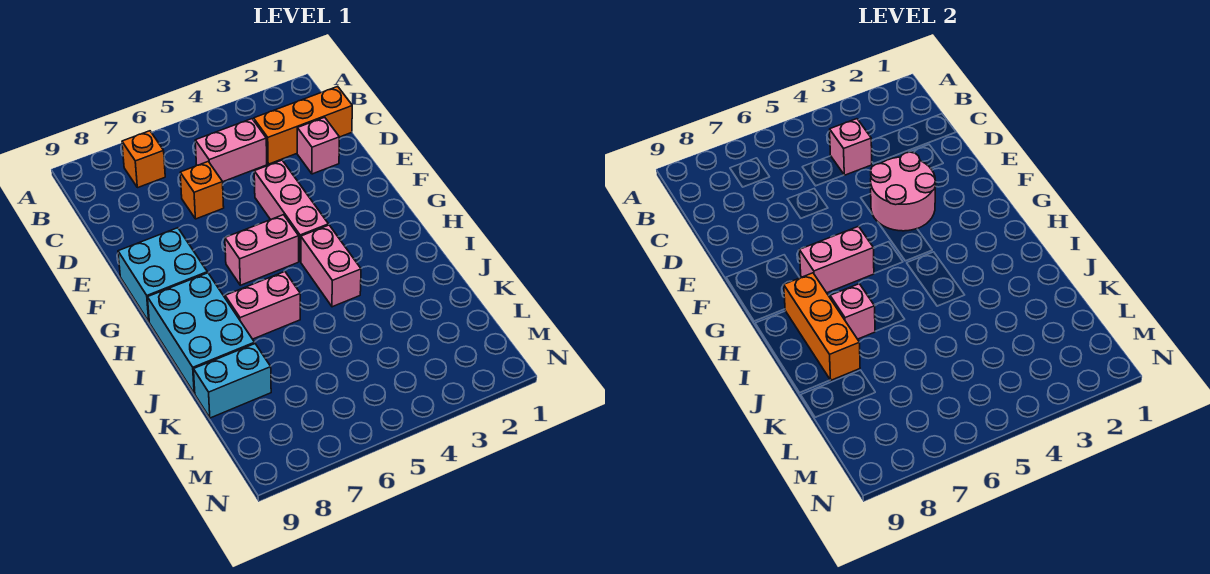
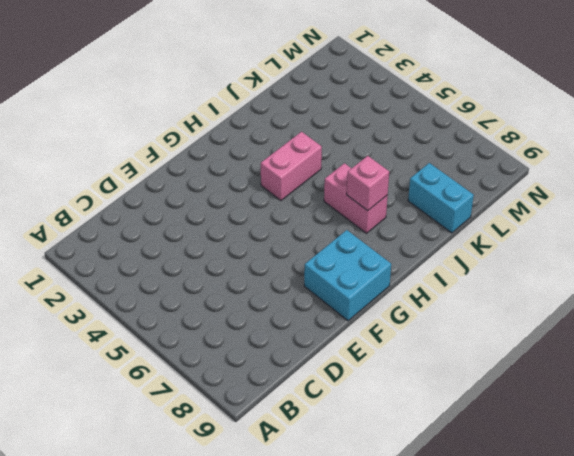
none -> orange 1x1 brick [122,131,165,188]
none -> orange 1x3 brick [254,86,352,164]
none -> pink 1x2 brick [195,119,267,182]

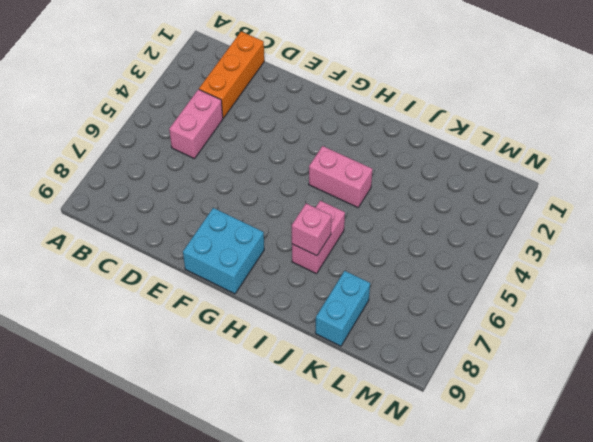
none -> orange 1x1 brick [122,131,165,188]
none -> pink 1x1 brick [297,117,339,174]
none -> orange 1x1 brick [180,162,224,219]

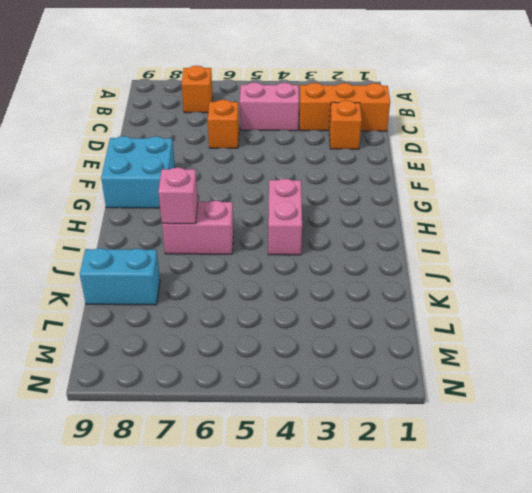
orange 1x1 brick [329,100,362,149] -> pink 1x1 brick [297,117,339,174]
none -> pink 1x3 brick [254,160,329,262]
none -> pink 1x2 brick [225,215,299,285]
none -> cyan 2x3 brick [147,273,255,393]

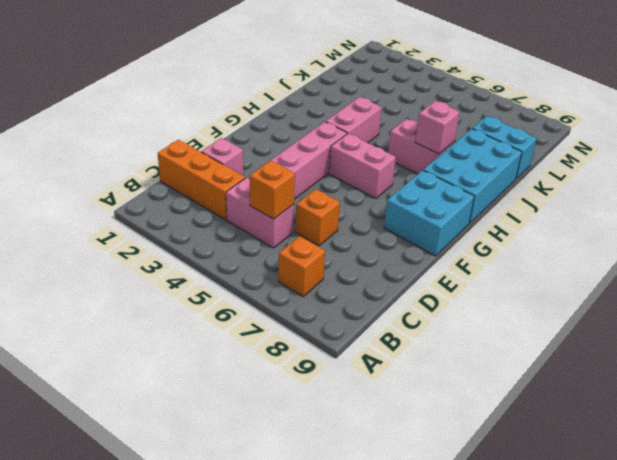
orange 1x1 brick [250,160,295,219] -> none
none -> pink 1x1 brick [830,119,872,175]
none -> pink 2x2 round brick [871,152,936,231]
none -> pink 1x2 brick [799,226,874,293]

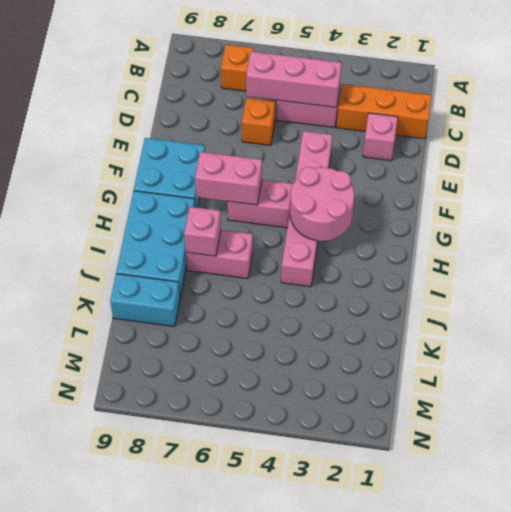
pink 1x3 brick [246,52,342,107] -> pink 1x1 brick [830,119,872,175]
pink 2x2 round brick [290,167,354,241] -> pink 2x2 round brick moved to [871,152,936,231]
none -> orange 1x3 brick [784,273,860,380]

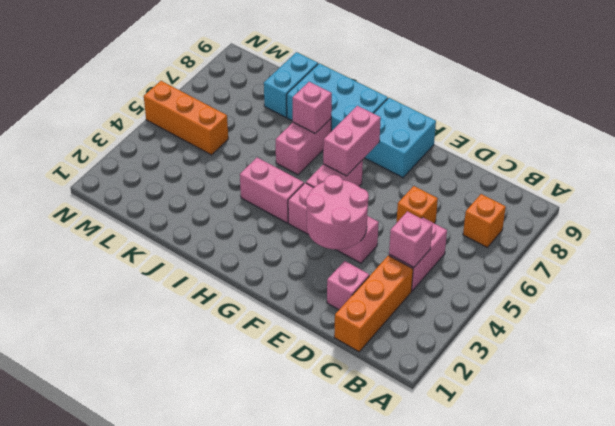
orange 1x3 brick [144,81,228,155] -> orange 1x3 brick moved to [784,273,860,380]

